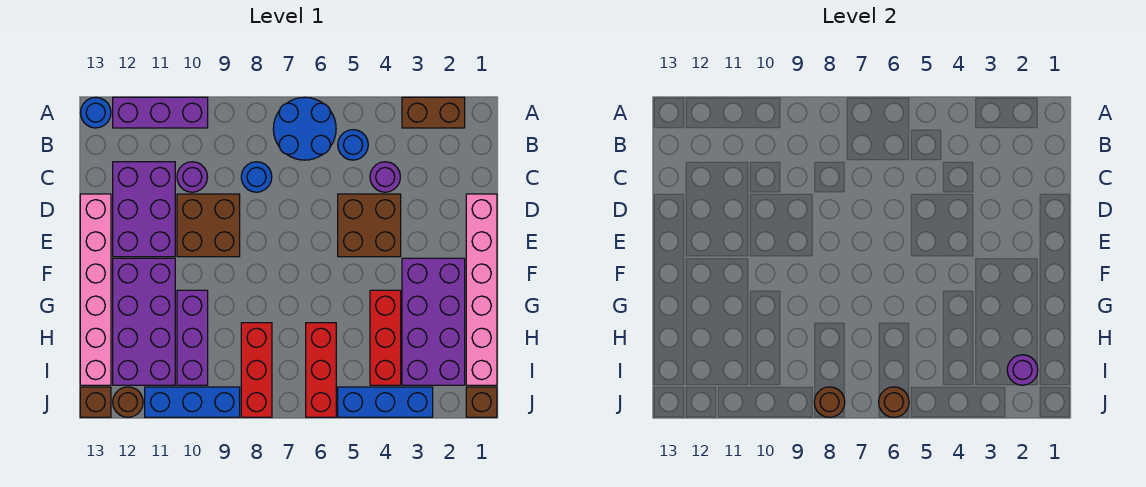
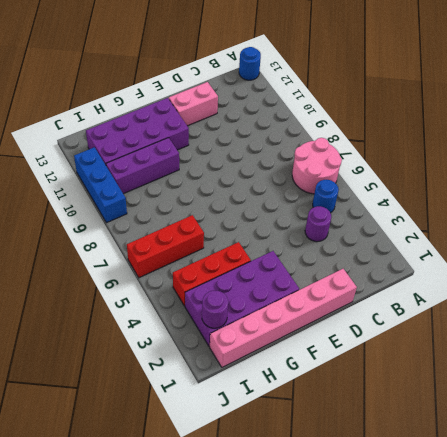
pink 2x2 round brick [292,138,342,194] -> blue 2x2 round brick [273,97,336,160]
pink 1x2 brick [169,82,218,126] -> purple 2x3 brick [113,162,175,257]
none -> brown 1x2 brick [402,97,465,128]
none -> purple 1x3 brick [113,97,208,128]
none -> blue 1x1 round brick [241,162,272,192]

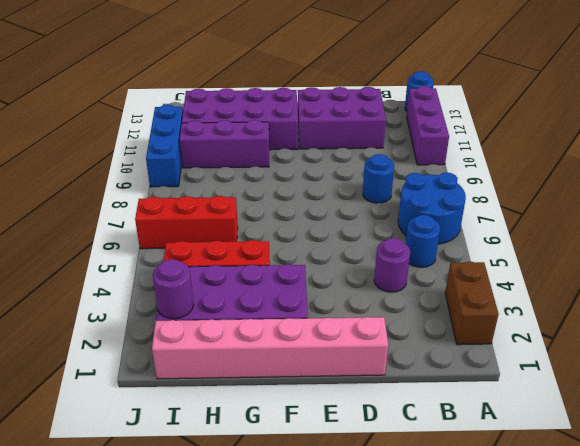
none -> purple 1x1 round brick [177,162,207,192]
none -> brown 2x2 brick [338,194,401,257]
none -> brown 2x2 brick [177,194,240,257]

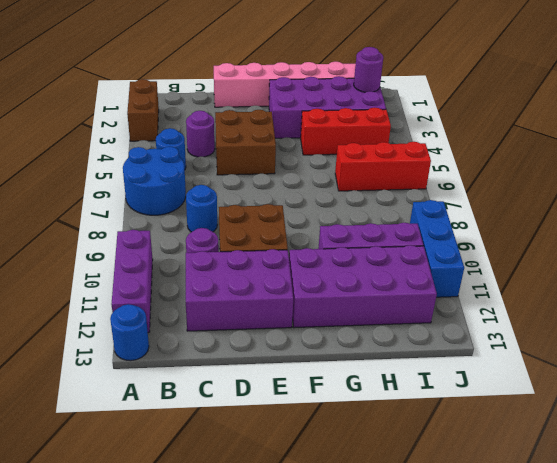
none -> pink 1x6 brick [80,194,111,385]
none -> red 1x3 brick [241,323,272,417]
none -> brown 1x1 brick [466,387,497,417]

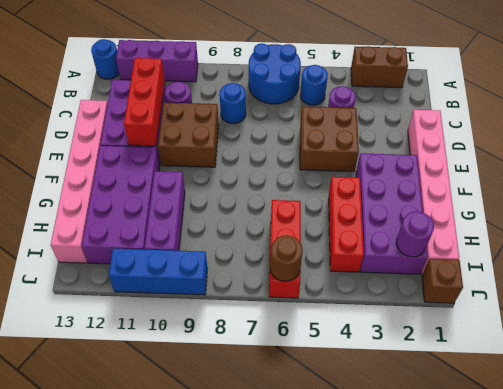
red 1x3 brick [124,58,165,146] -> red 1x3 brick moved to [241,323,272,417]
none -> blue 1x3 brick [338,387,433,417]
none -> brown 1x1 round brick [113,387,143,417]
none -> brown 1x1 brick [80,387,111,417]

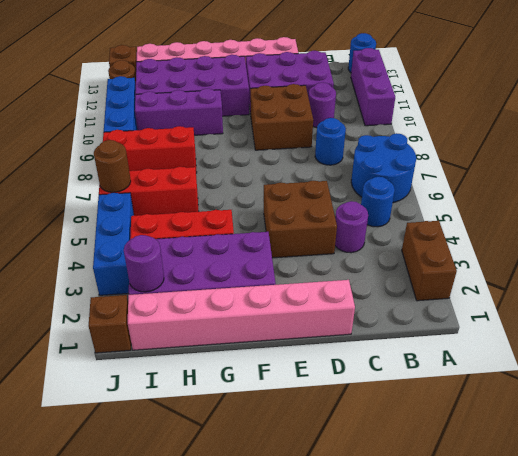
none -> brown 1x1 round brick [814,387,845,417]

